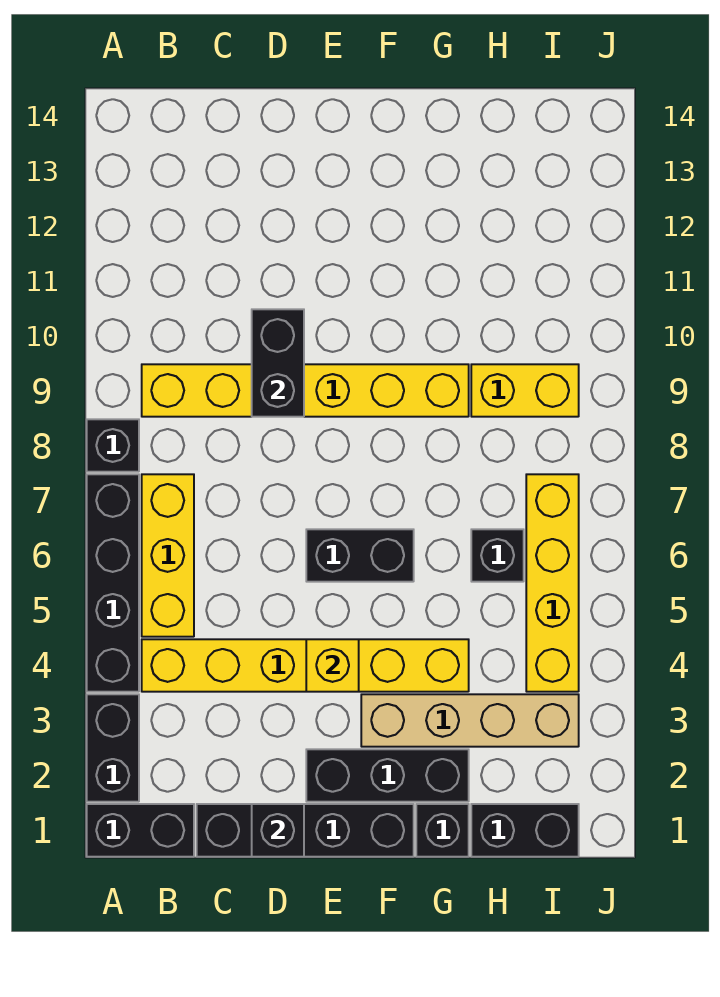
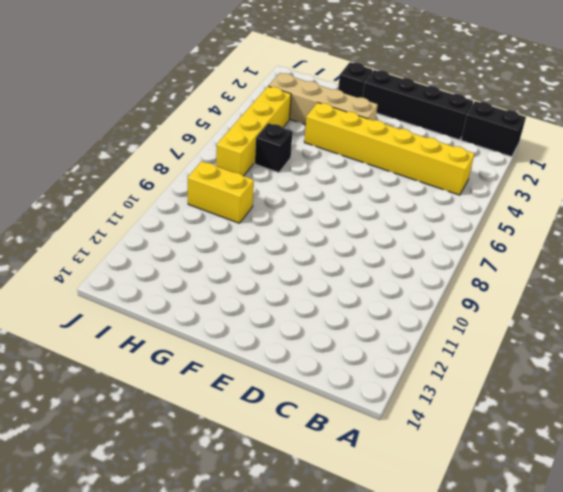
none -> black 1x2 brick [87,694,139,802]
none -> black 1x4 brick [87,474,139,692]
none -> black 1x1 brick [87,419,139,472]

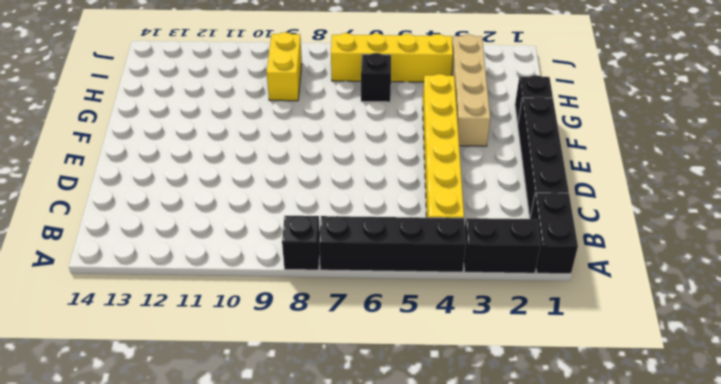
none -> yellow 1x3 brick [142,474,194,637]
none -> yellow 1x6 brick [142,364,469,417]
none -> black 1x3 brick [306,749,469,802]

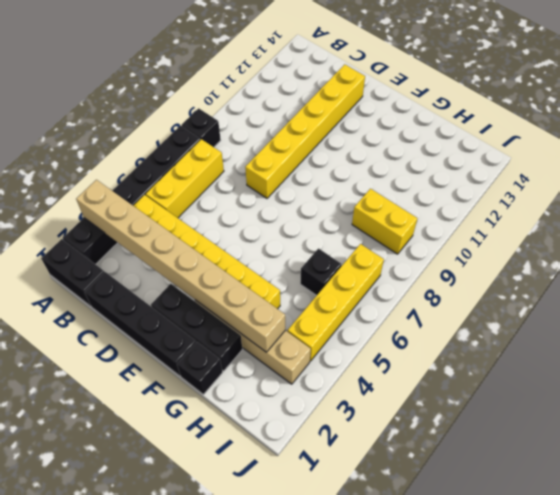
tan 1x8 brick [76,180,285,352] -> none
yellow 1x6 brick [245,64,365,198] -> yellow 1x6 brick turned to [142,364,469,417]
none -> black 1x2 brick [306,529,414,582]
none -> black 1x2 brick [471,804,579,857]
none -> black 1x1 brick [252,804,304,857]

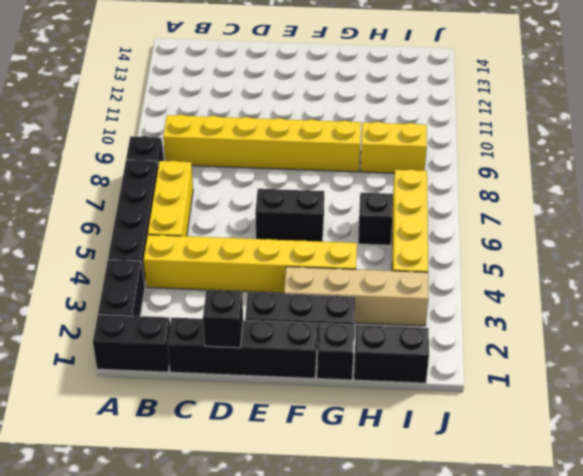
none -> black 1x2 brick [252,309,304,417]
none -> yellow 1x1 brick [306,639,359,692]

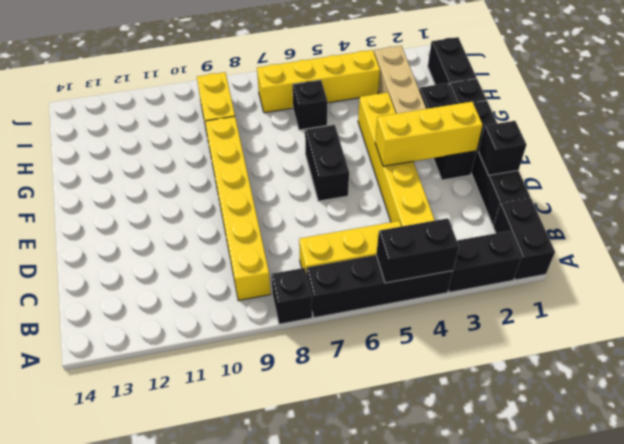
black 1x2 brick [376,218,459,283] -> black 1x2 brick moved to [252,309,304,417]
yellow 1x3 brick [375,102,482,166] -> yellow 1x1 brick [306,639,359,692]

